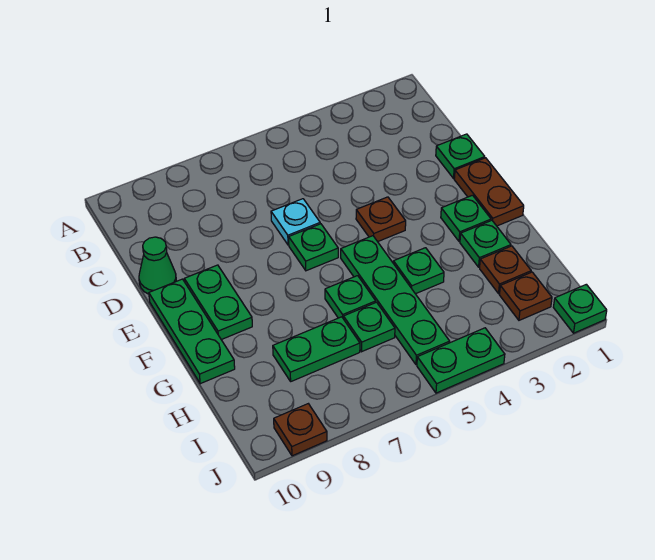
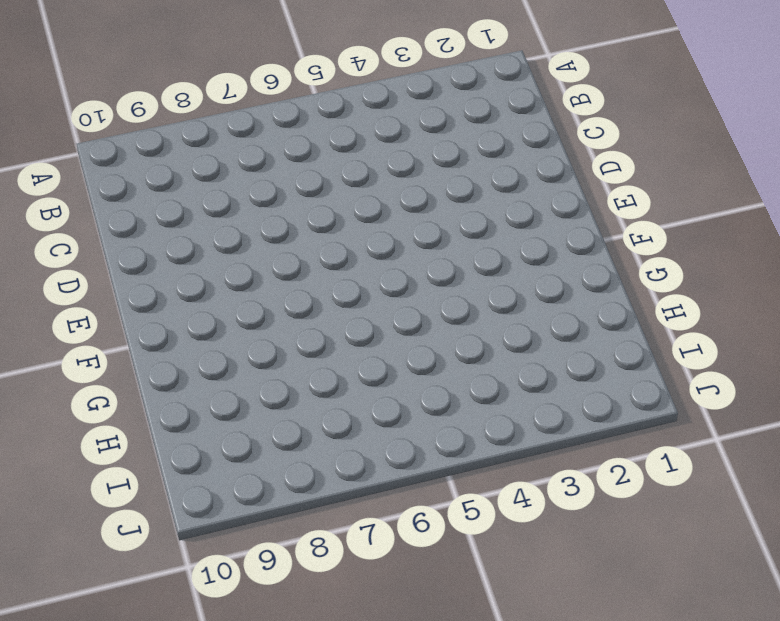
none -> green 1x1 plate [436,134,485,178]
none -> cyan 1x1 plate [271,199,320,245]
none -> green 1x1 cone [139,237,176,294]

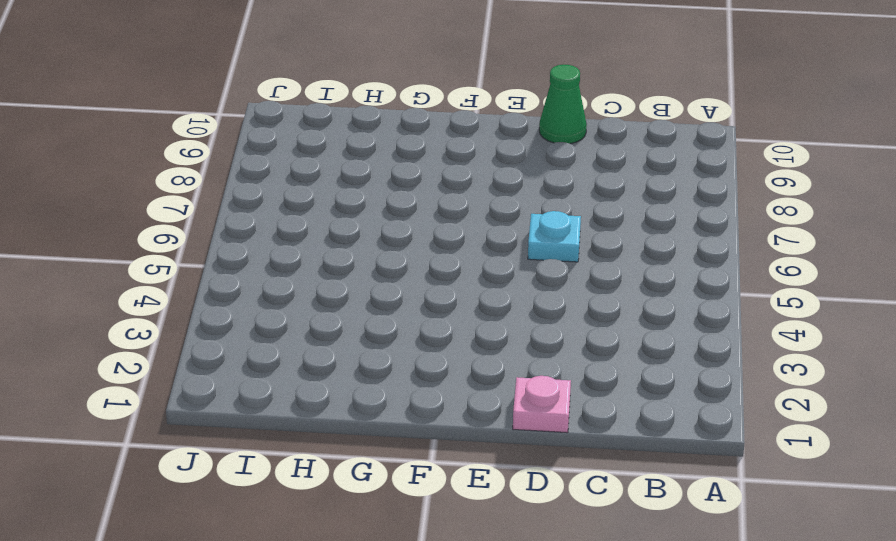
pink 1x1 plate [513,376,571,433] -> green 1x1 plate [436,134,485,178]
none -> brown 1x2 plate [454,158,524,226]
none -> brown 1x1 plate [356,197,406,242]
none -> green 1x1 plate [289,224,338,271]

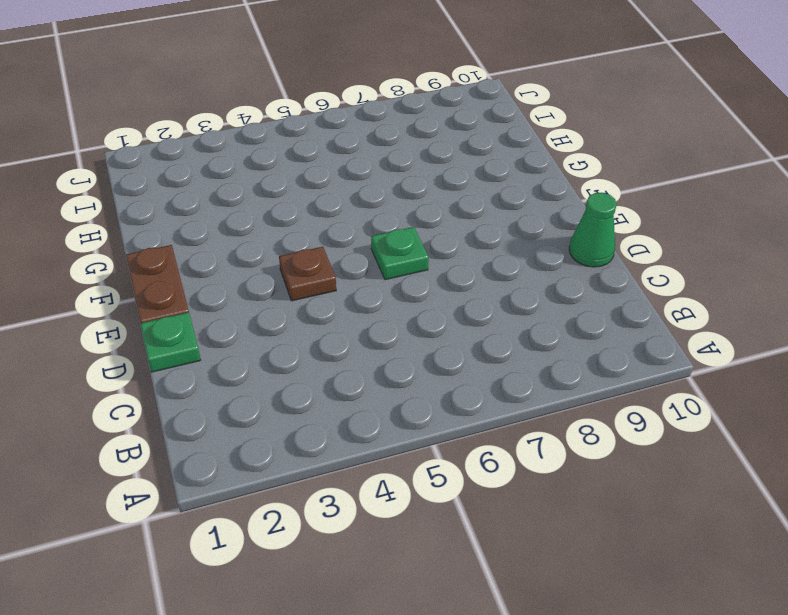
none -> cyan 1x1 plate [271,199,320,245]
none -> green 1x2 plate [184,265,252,340]
none -> green 1x3 plate [149,279,235,384]

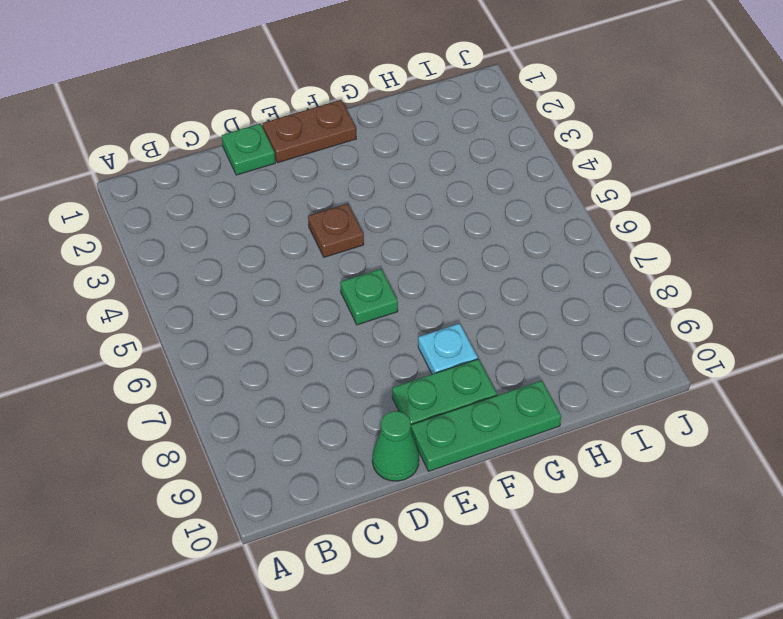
cyan 1x1 plate [418,323,478,374] -> cyan 1x1 plate moved to [271,199,320,245]
none -> green 1x1 plate [441,195,491,242]
none -> green 1x4 plate [341,236,450,365]
none -> green 1x1 plate [460,220,511,267]

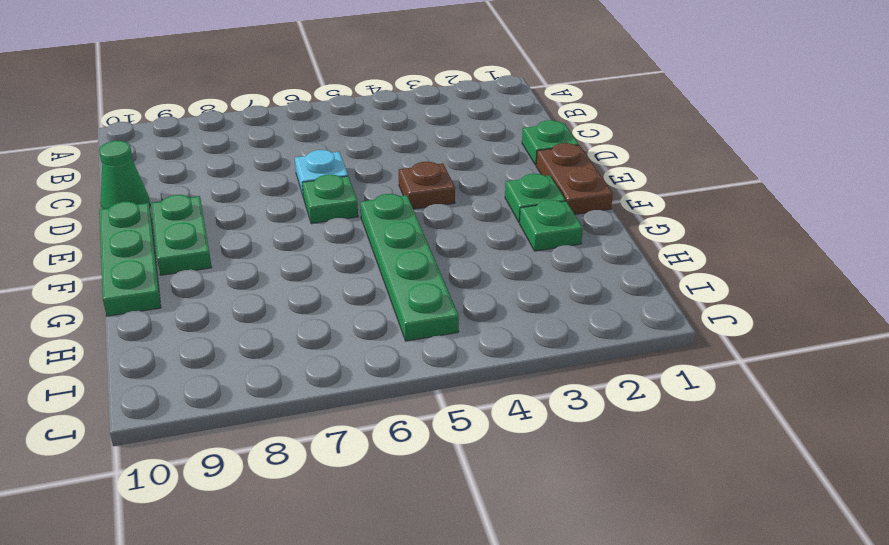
none -> green 1x1 plate [393,248,444,294]
none -> green 1x1 plate [325,276,376,318]
none -> brown 1x1 plate [480,246,531,293]

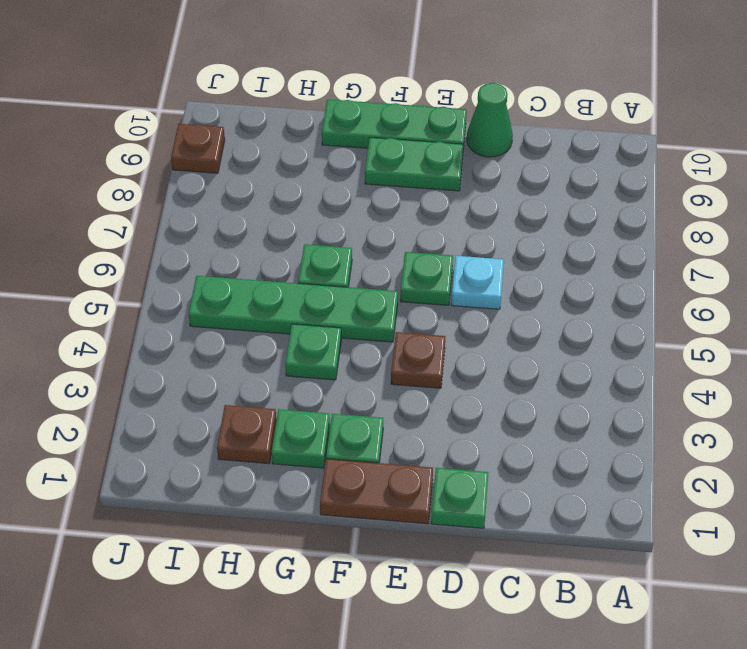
none -> green 1x1 plate [343,302,395,352]
none -> green 1x2 plate [273,317,360,381]
none -> brown 1x1 plate [500,272,552,320]

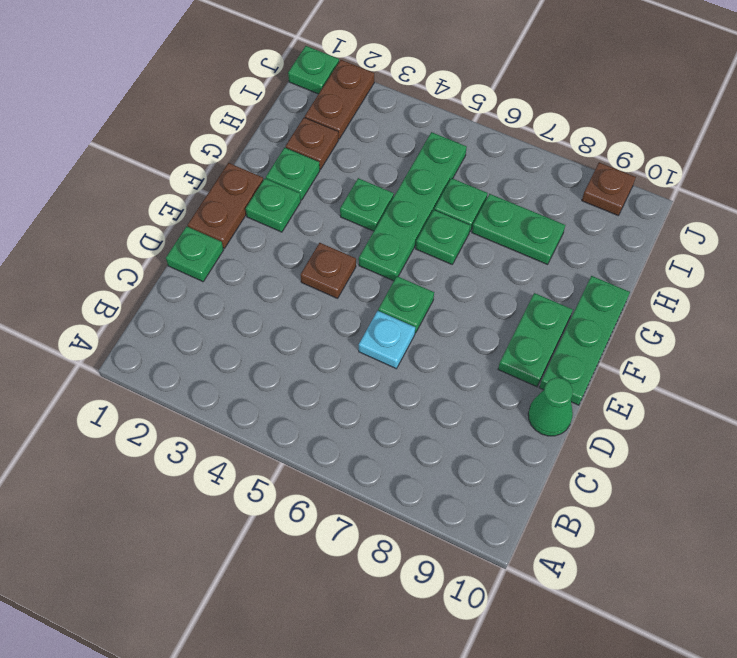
brown 1x2 plate [305,60,374,139] -> brown 1x1 plate [500,272,552,320]
none -> green 1x2 plate [417,328,505,393]

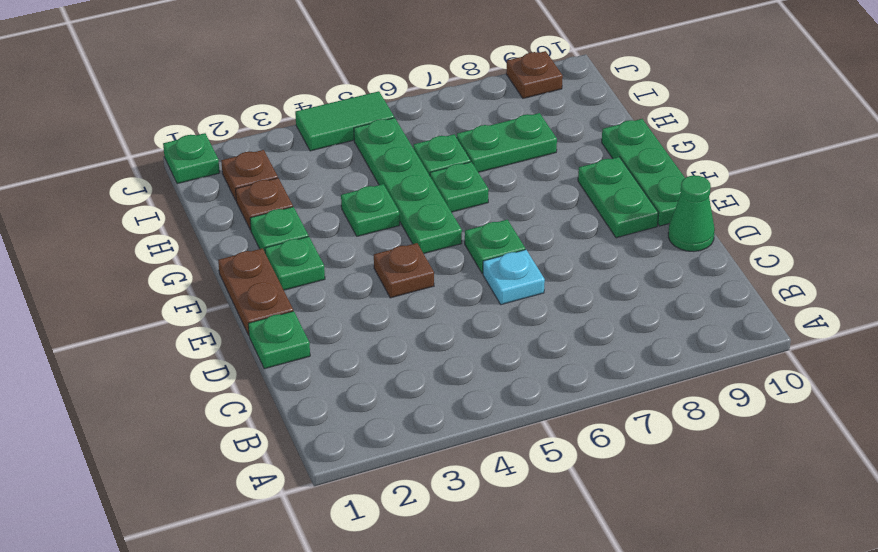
green 1x2 tile [295,91,394,151] -> green 1x2 plate [417,328,505,393]

